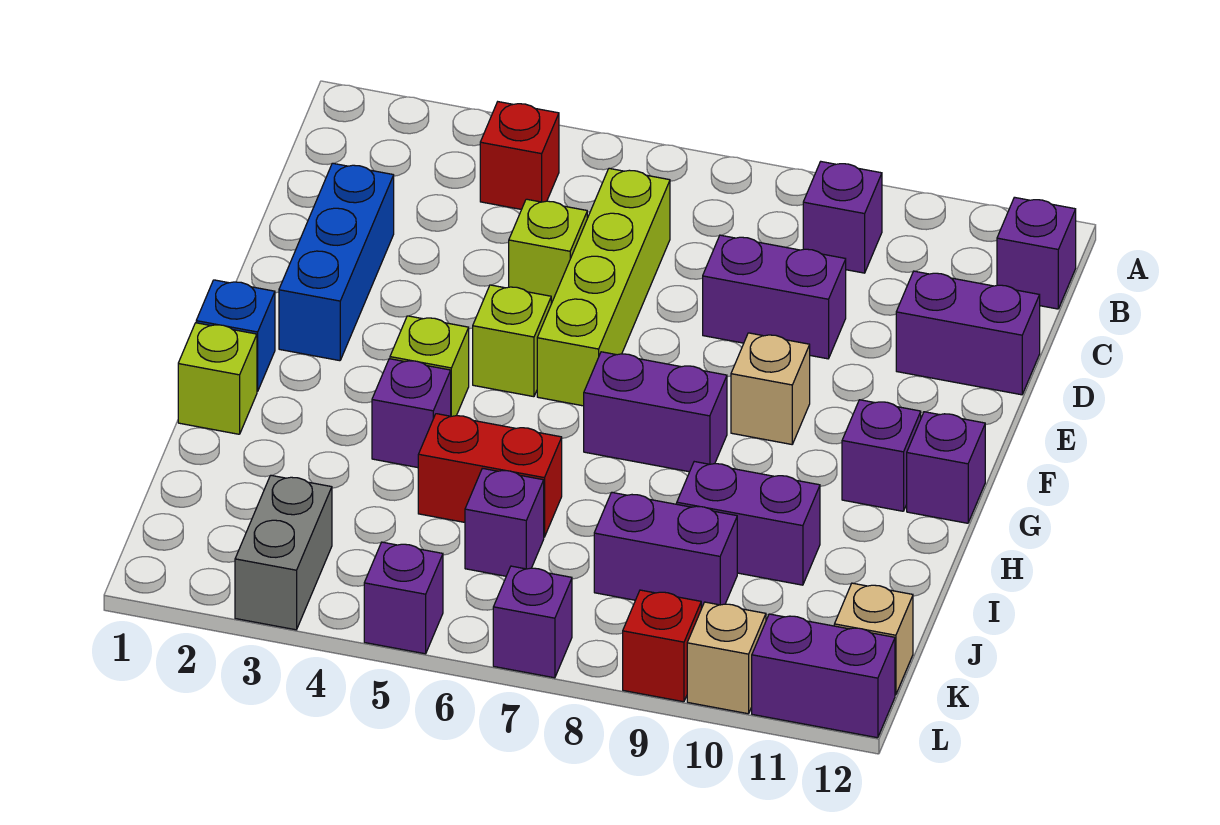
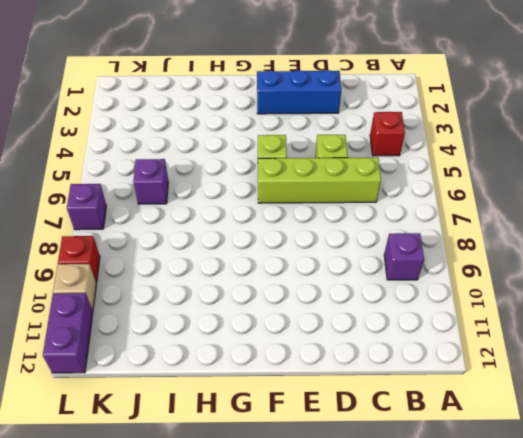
none -> purple 1x1 brick [997,197,1076,309]
none -> purple 1x2 brick [703,235,846,359]
none -> purple 1x2 brick [896,271,1040,395]

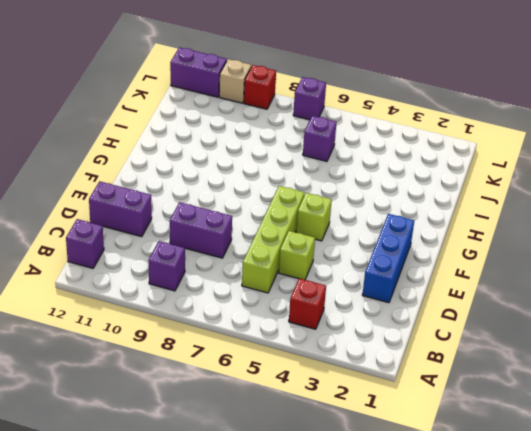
none -> tan 1x1 brick [731,333,810,444]
none -> blue 1x1 brick [196,280,275,392]
none -> lime 1x1 brick [390,316,469,416]

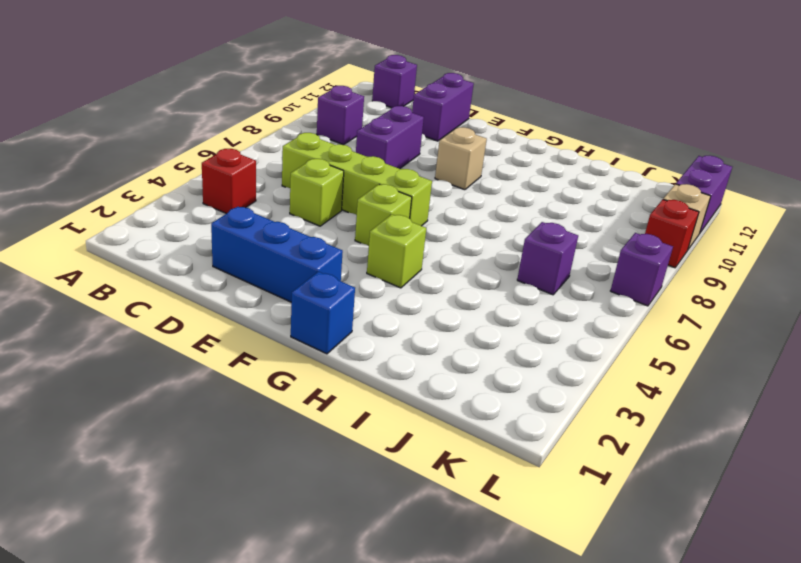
none -> purple 1x2 brick [584,352,727,472]
none -> purple 1x1 brick [842,400,921,511]
none -> purple 1x1 brick [907,412,985,523]

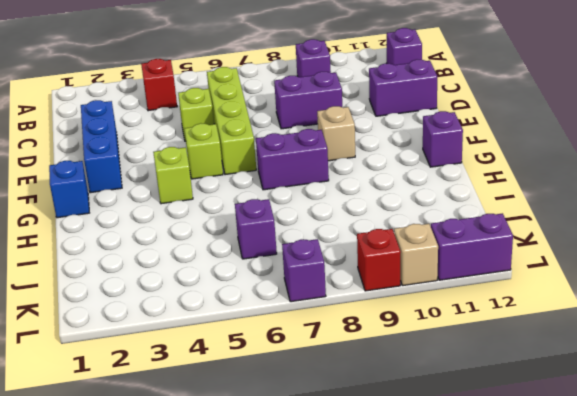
none -> purple 1x1 brick [842,400,921,511]
none -> lime 1x1 brick [178,323,257,434]
none -> purple 1x1 brick [372,359,451,468]

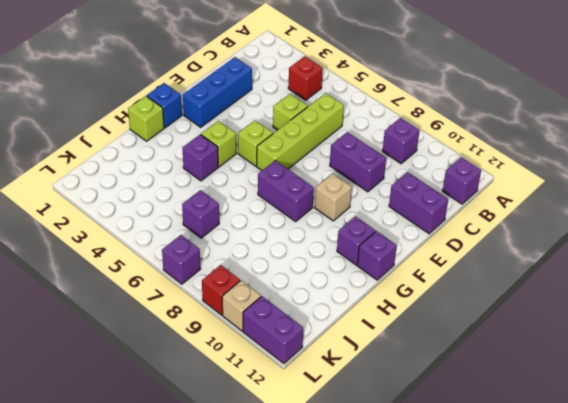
none -> red 1x2 brick [418,414,562,537]
none -> purple 1x2 brick [677,462,820,585]
none -> purple 1x2 brick [594,492,737,609]

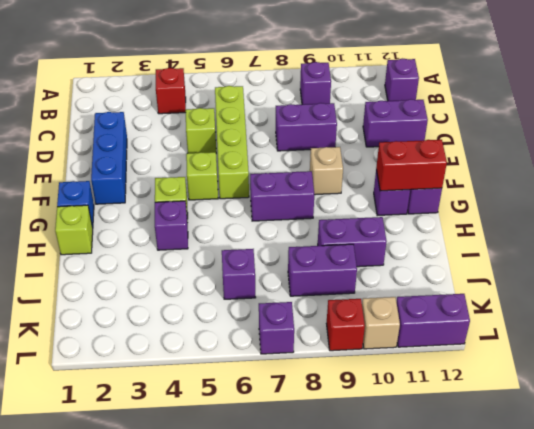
red 1x2 brick [376,140,447,191] -> red 1x2 brick moved to [418,414,562,537]
none -> grey 1x2 brick [235,475,332,630]
none -> tan 1x1 brick [834,583,913,695]
none -> purple 1x1 brick [364,542,443,654]

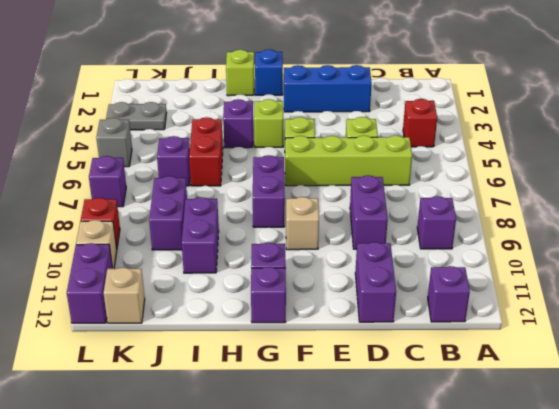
grey 1x2 plate [106,102,167,130] -> grey 1x2 brick [235,475,332,630]
grey 1x1 brick [96,118,132,167] -> purple 1x1 brick [364,542,443,654]

